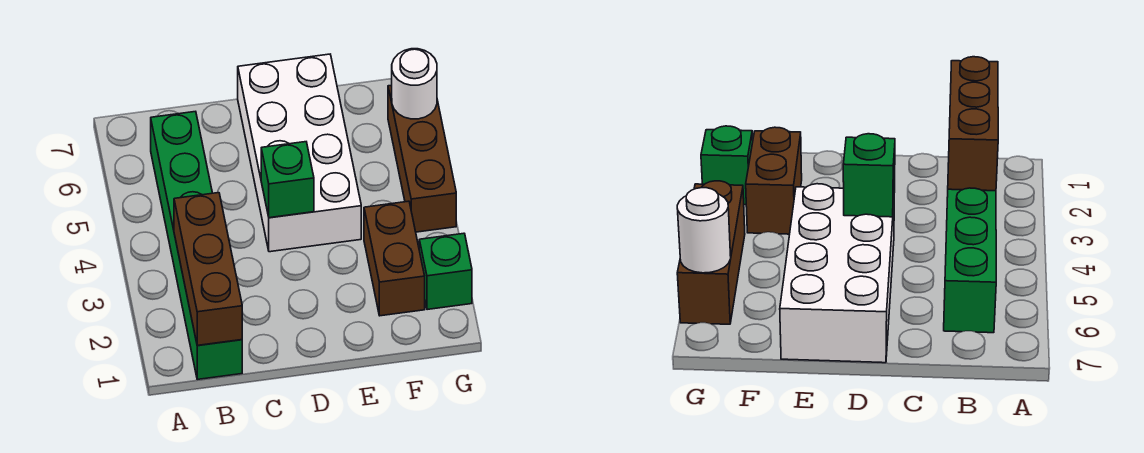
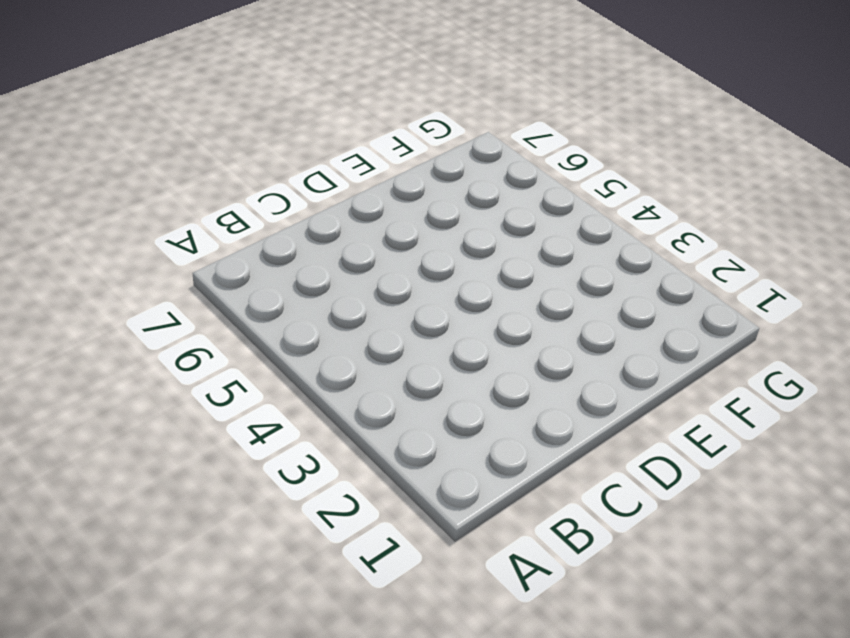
none -> green 1x6 brick [151,111,242,379]
none -> white 2x4 brick [238,54,361,252]

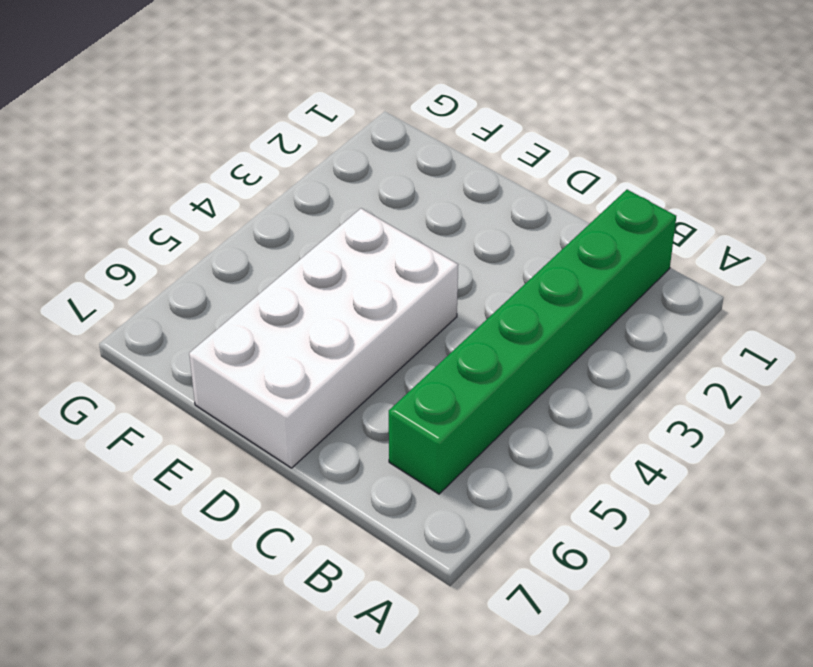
none -> brown 1x2 brick [364,201,425,316]
none -> green 1x1 brick [419,233,472,310]

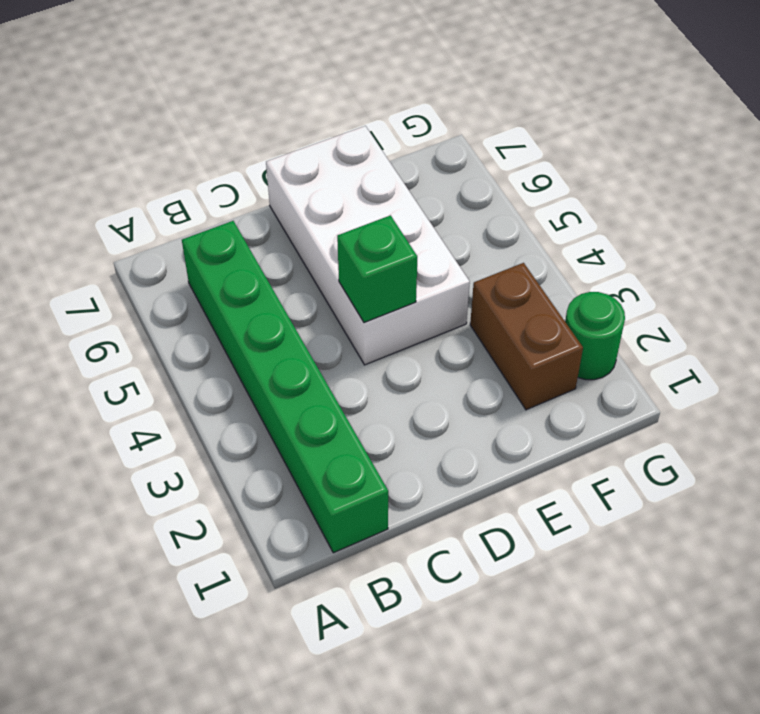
green 1x1 round brick [565,292,625,380] -> green 1x1 brick [419,233,472,310]
none -> brown 1x3 brick [388,85,456,232]
none -> brown 1x3 brick [174,193,242,345]

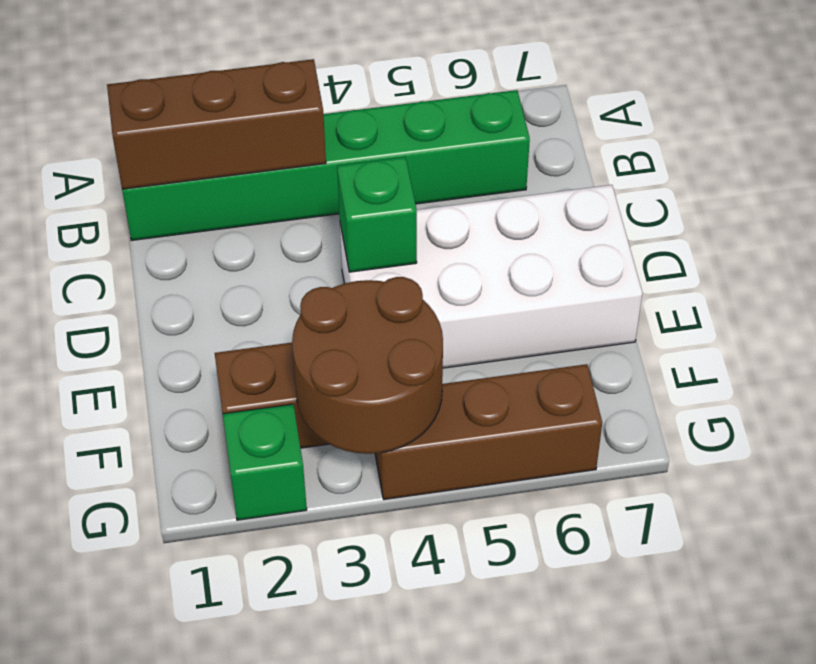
brown 2x2 round brick [292,277,443,454] -> none
none -> white 1x1 round brick [392,49,437,119]

